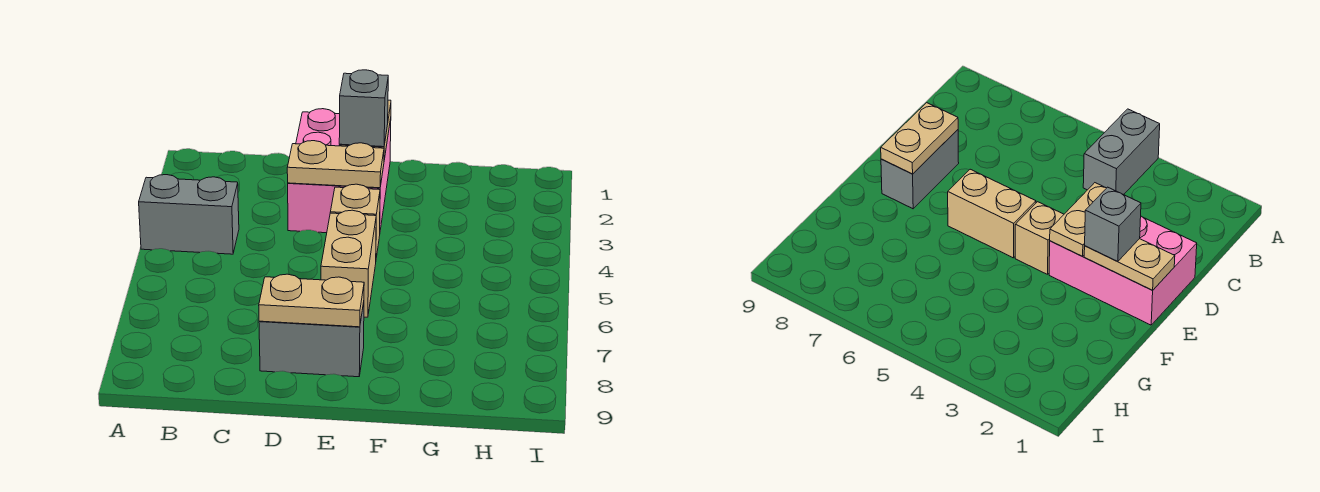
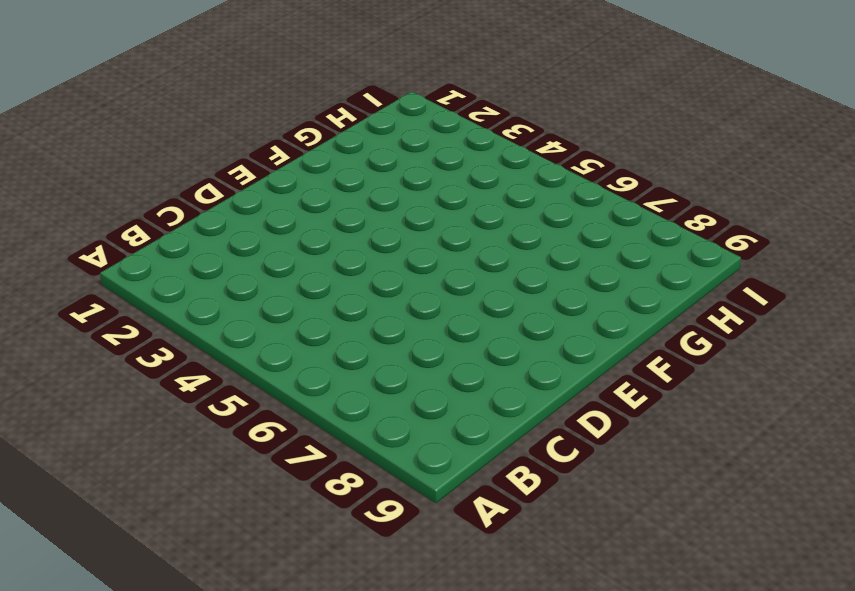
none -> grey 1x2 brick [139,175,239,254]
none -> pink 2x3 brick [288,109,391,233]

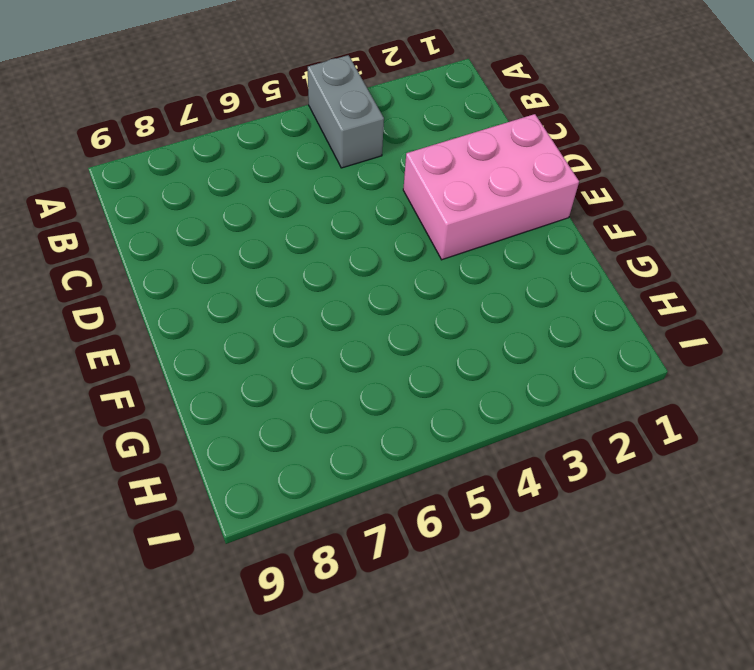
none -> grey 1x2 brick [259,302,364,377]
none -> tan 1x1 brick [330,184,380,258]

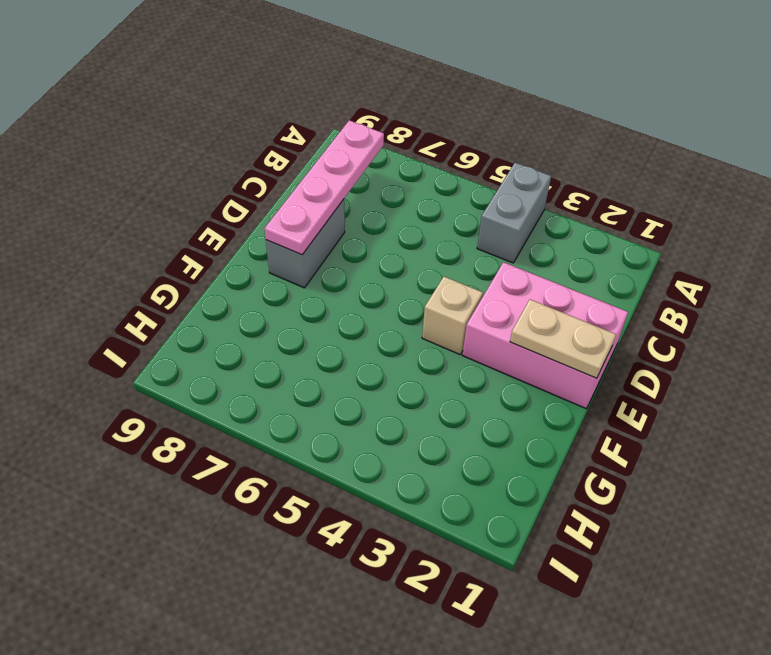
pink 1x4 plate [264,120,384,255] -> tan 1x2 plate [259,274,364,327]
none -> tan 1x2 brick [321,210,376,317]
none -> tan 1x2 plate [287,141,384,188]

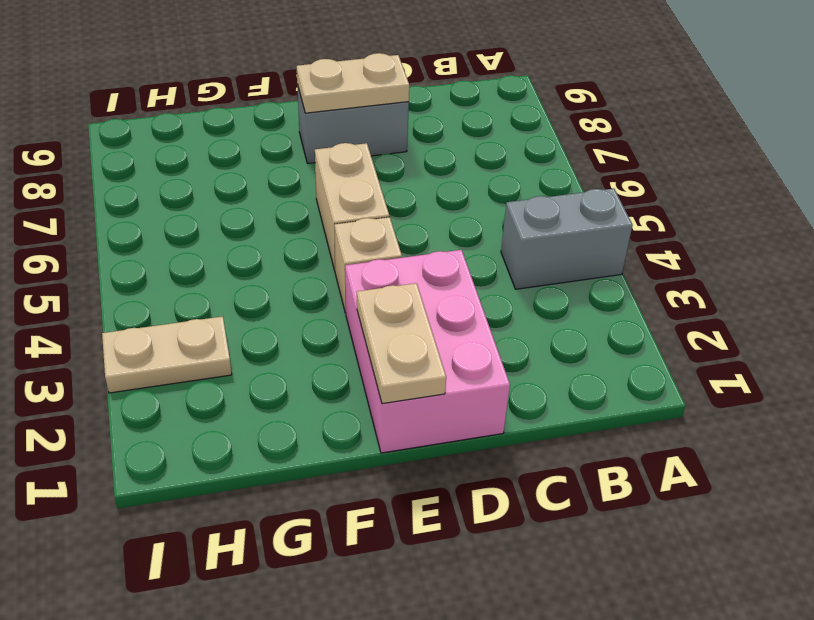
tan 1x2 plate [102,316,232,393] -> tan 1x2 plate moved to [287,141,384,188]
none -> grey 1x1 brick [339,70,388,147]

